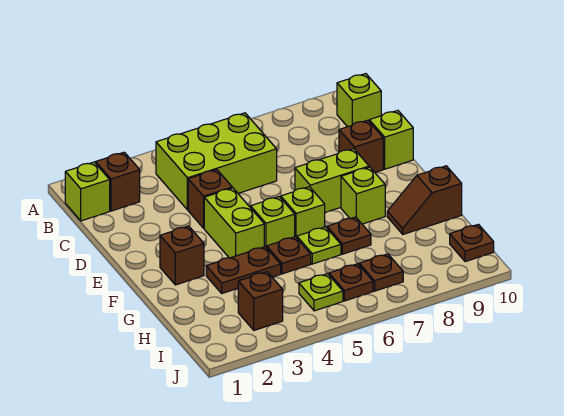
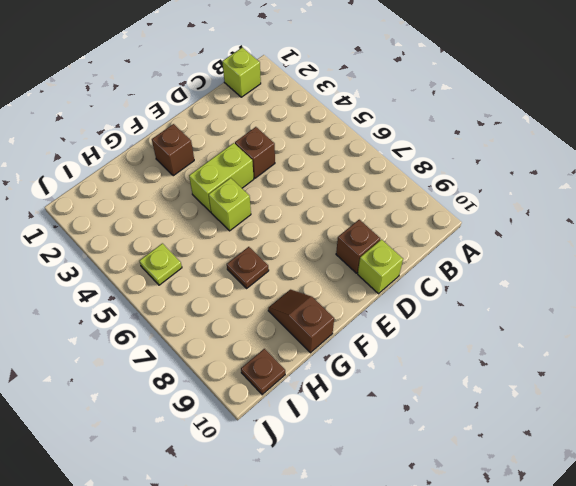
none -> brown 1x1 brick [96,152,140,211]
none -> lime 2x3 brick [156,113,277,210]
none -> lime 1x1 brick [337,74,381,127]

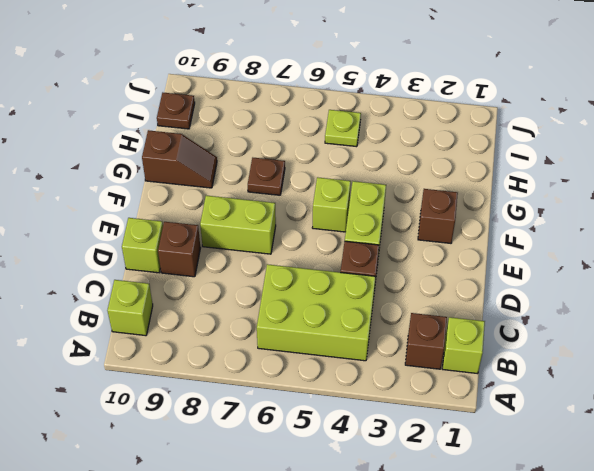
none -> lime 1x1 brick [281,187,325,238]
none -> lime 1x1 brick [341,167,385,224]
none -> brown 1x2 plate [206,247,281,293]

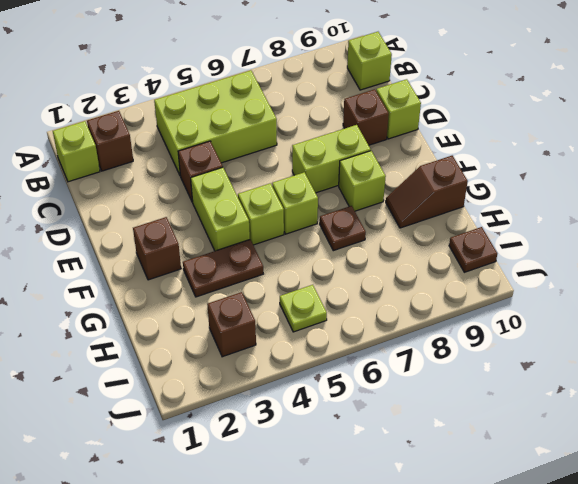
none -> brown 1x1 plate [267,237,311,274]
none -> lime 1x1 plate [297,227,341,264]
none -> brown 1x1 plate [329,264,373,301]

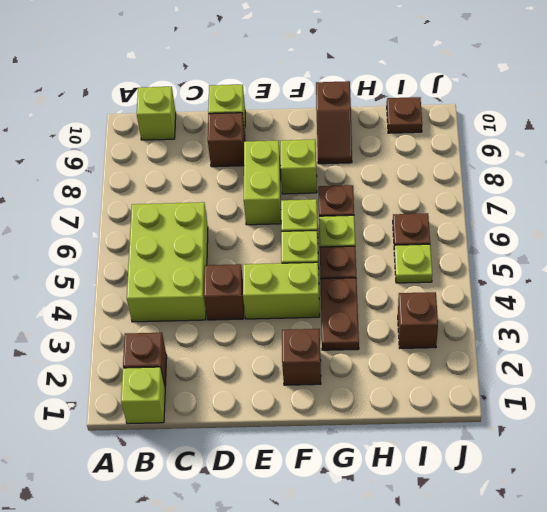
none -> brown 1x1 plate [359,254,403,291]

